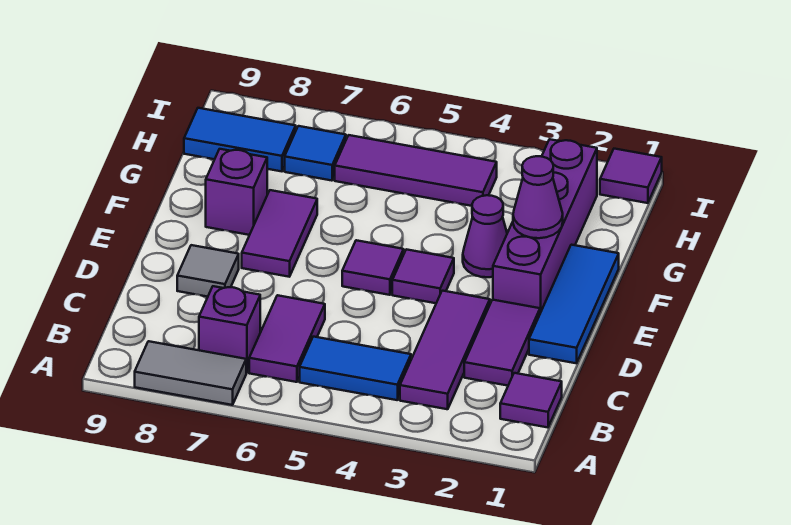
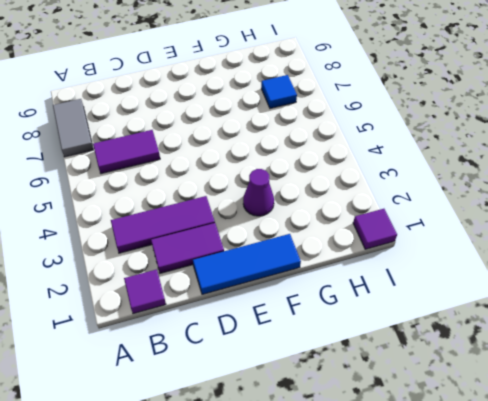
none -> blue 1x2 tile [300,337,411,400]
none -> purple 1x1 brick [199,286,260,373]
none -> grey 1x1 tile [177,245,239,297]

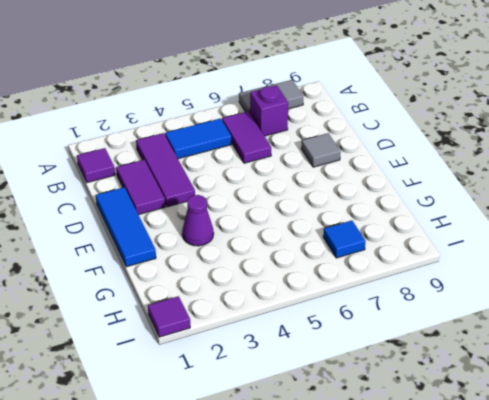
none -> purple 1x4 brick [493,139,597,313]
none -> purple 1x1 tile [392,249,454,303]
none -> purple 1x1 tile [342,240,404,295]

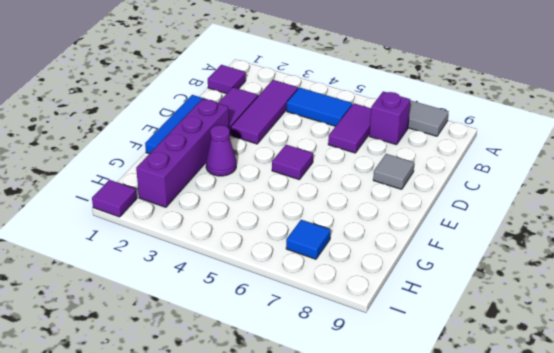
none -> purple 1x1 tile [392,249,454,303]
none -> purple 1x2 tile [242,190,317,277]
none -> purple 1x1 brick [206,149,267,235]

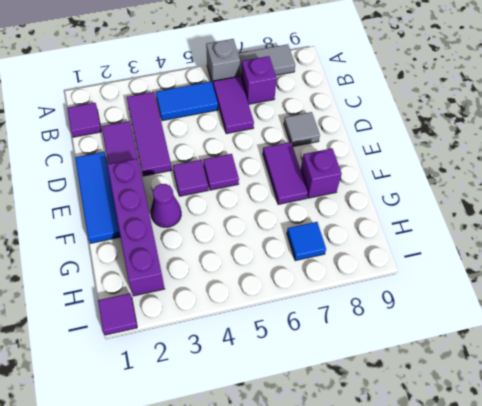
grey 1x1 brick [206,39,240,84] -> none
none -> purple 1x3 tile [335,135,497,206]
none -> blue 1x2 tile [184,108,296,171]
none -> purple 1x1 cone [513,156,563,238]

